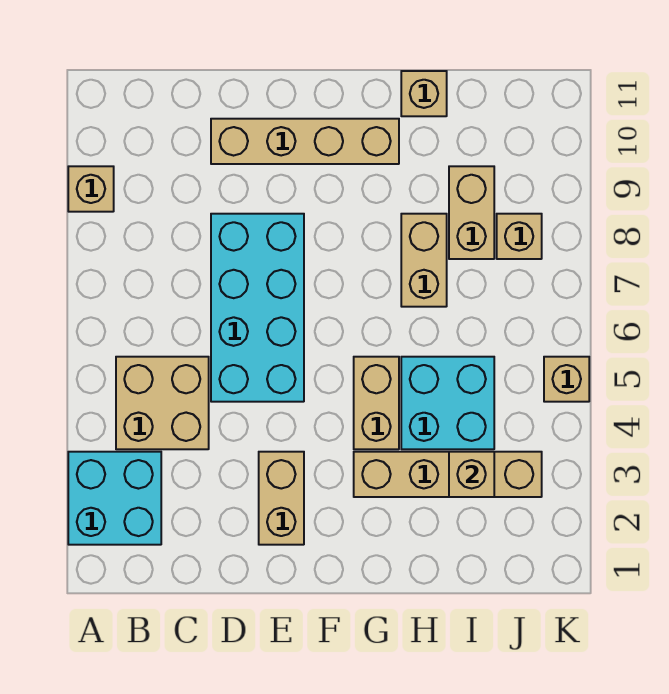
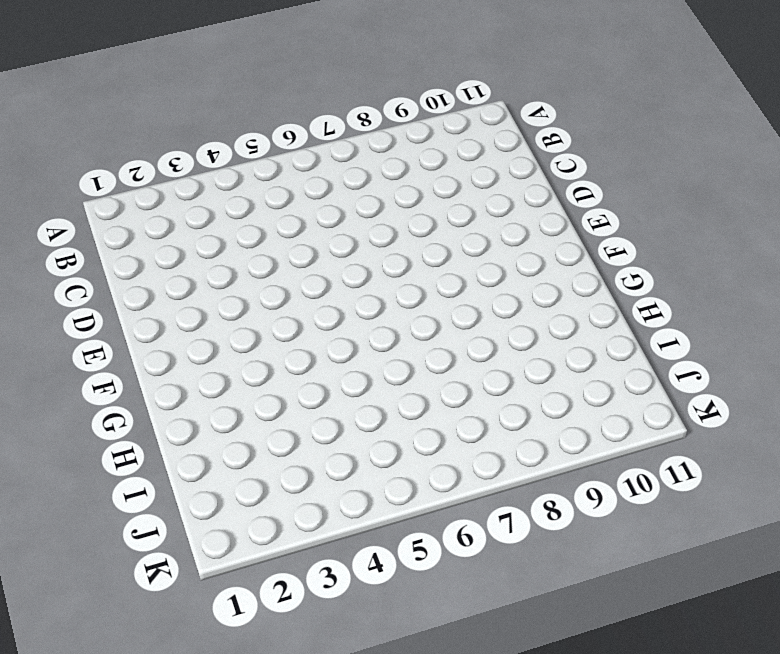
none -> cyan 2x2 brick [68,452,161,545]
none -> tan 1x1 brick [68,166,114,212]
none -> tan 2x2 brick [116,357,209,449]

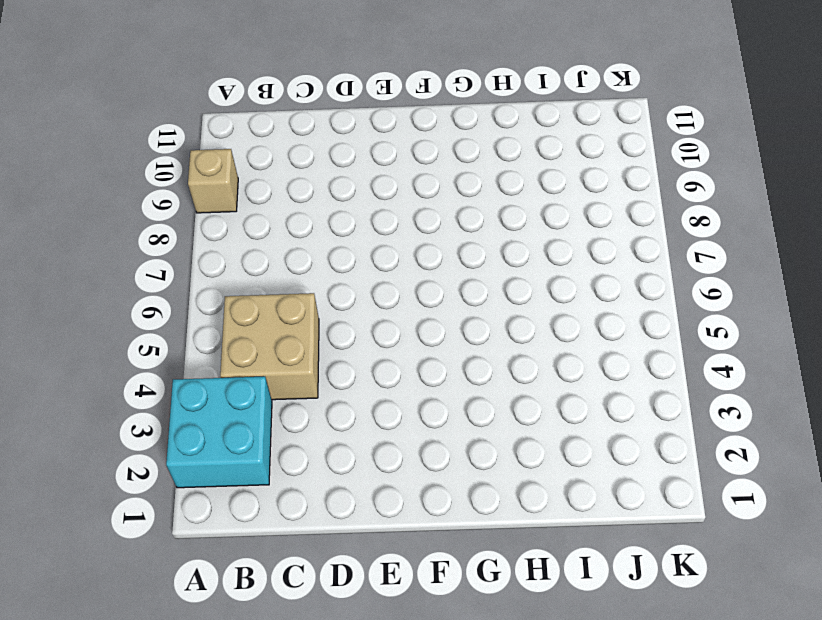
none -> cyan 2x4 brick [211,214,304,402]
none -> tan 1x4 brick [211,119,399,164]
none -> tan 1x2 brick [259,452,304,545]

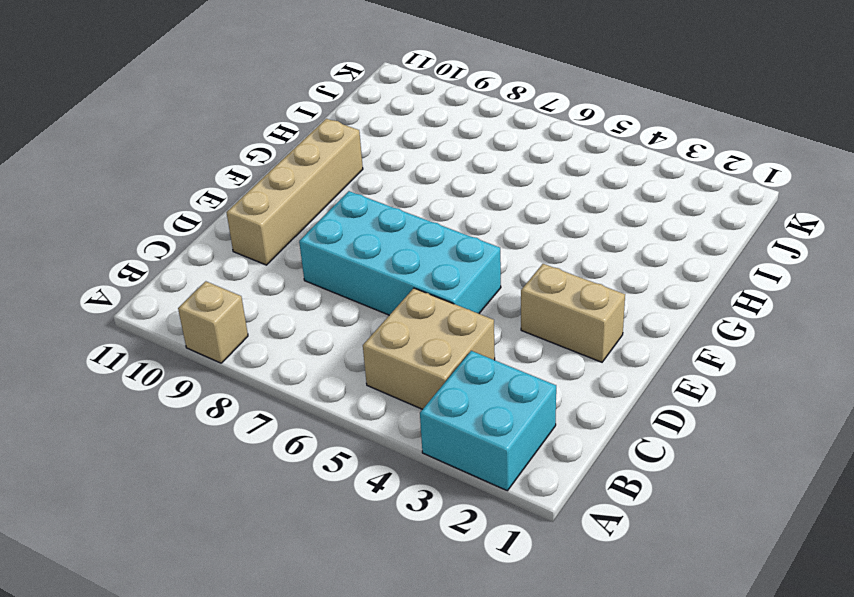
none -> tan 1x4 brick [354,452,542,497]
none -> tan 1x2 brick [354,357,399,449]
none -> cyan 2x2 brick [401,357,494,449]

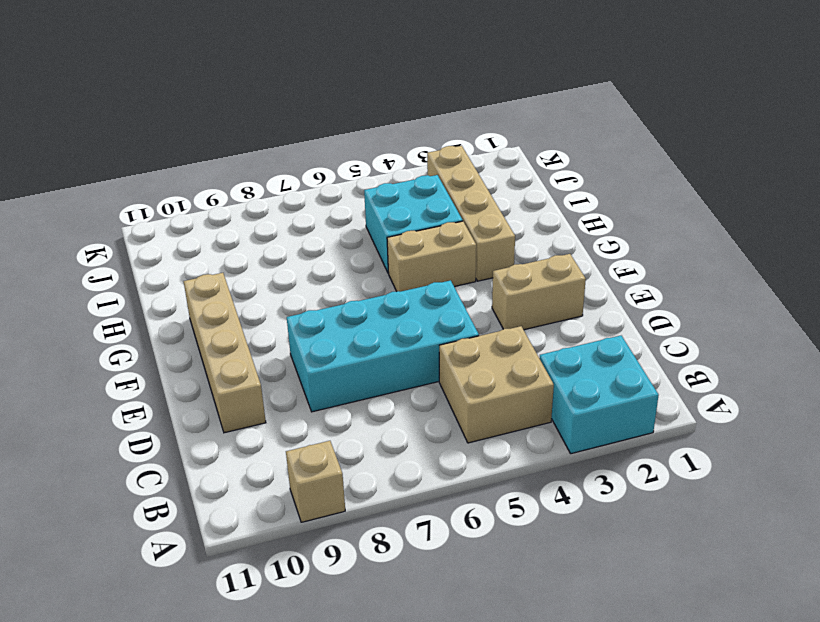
none -> tan 1x2 brick [401,214,447,307]
none -> tan 1x1 brick [401,71,447,116]
none -> tan 1x2 brick [449,166,494,259]

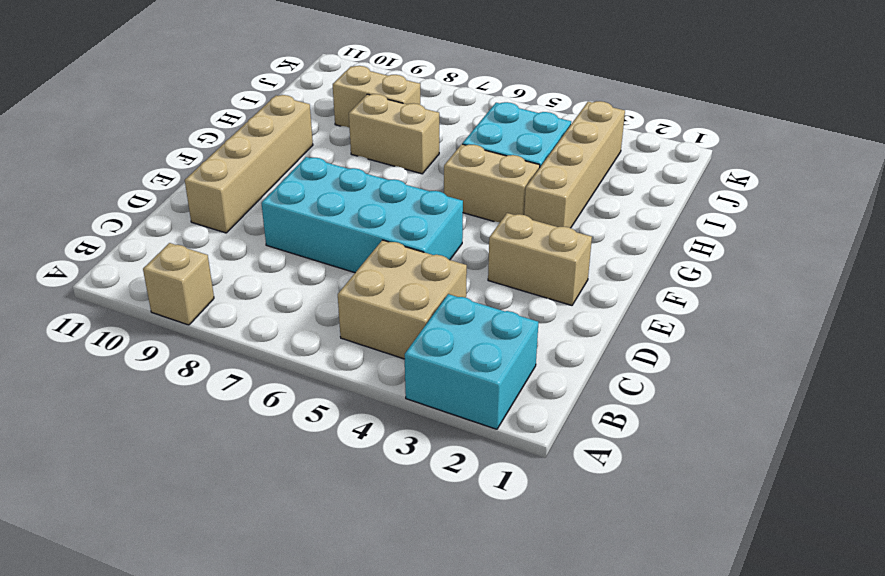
none -> tan 1x1 brick [401,71,447,116]
none -> tan 1x1 brick [497,214,542,259]
none -> tan 1x1 brick [544,357,589,402]

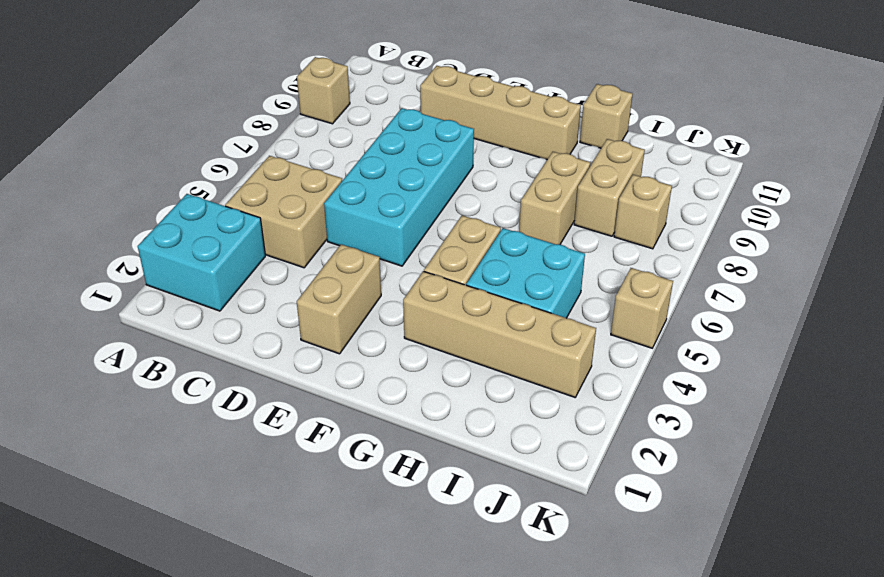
none -> tan 1x1 brick [449,452,494,497]

